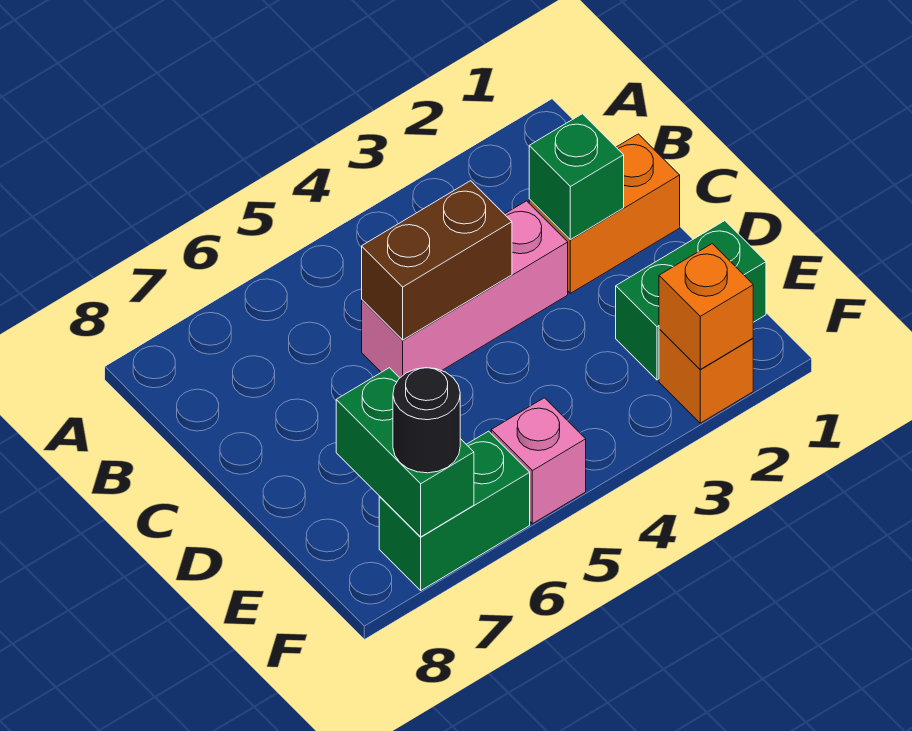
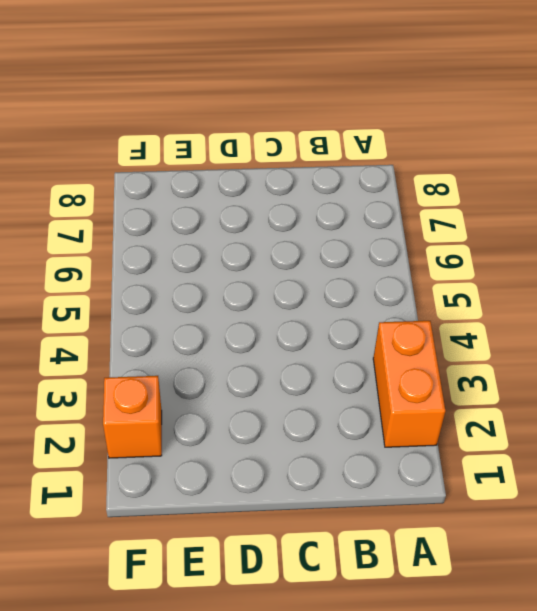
orange 1x2 brick [373,321,445,447] -> orange 1x2 brick moved to [529,134,680,293]
none -> pink 1x3 brick [362,201,568,378]
none -> green 1x2 brick [616,221,766,380]

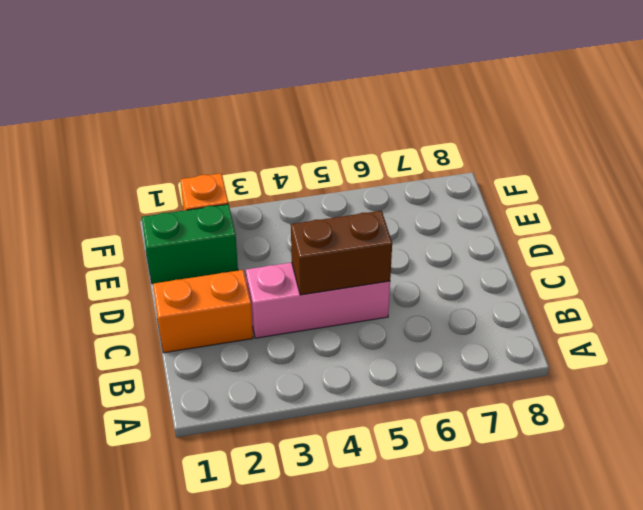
none -> pink 1x1 brick [491,398,586,524]
none -> green 1x2 brick [379,431,530,590]

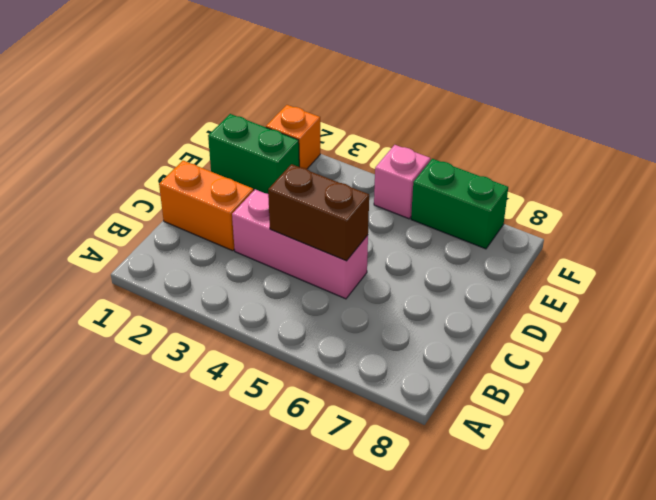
none -> green 1x1 brick [529,114,624,240]
none -> green 1x2 brick [336,368,474,537]

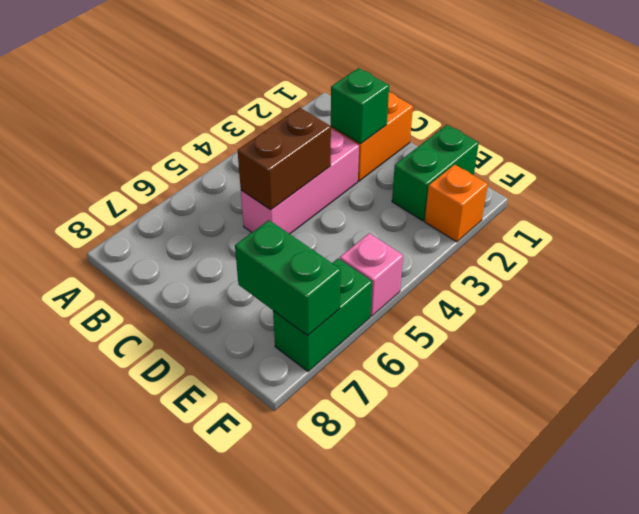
none -> orange 1x1 brick [659,244,753,369]
none -> black 1x1 round brick [393,368,460,473]

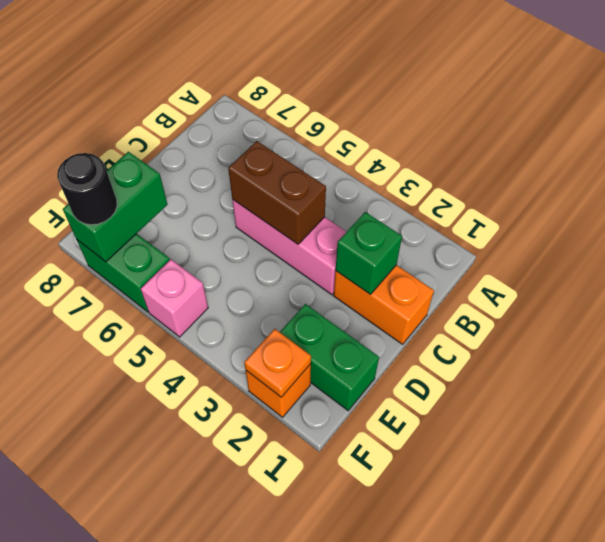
orange 1x1 plate [244,329,311,397] -> orange 1x1 brick [659,244,753,369]

